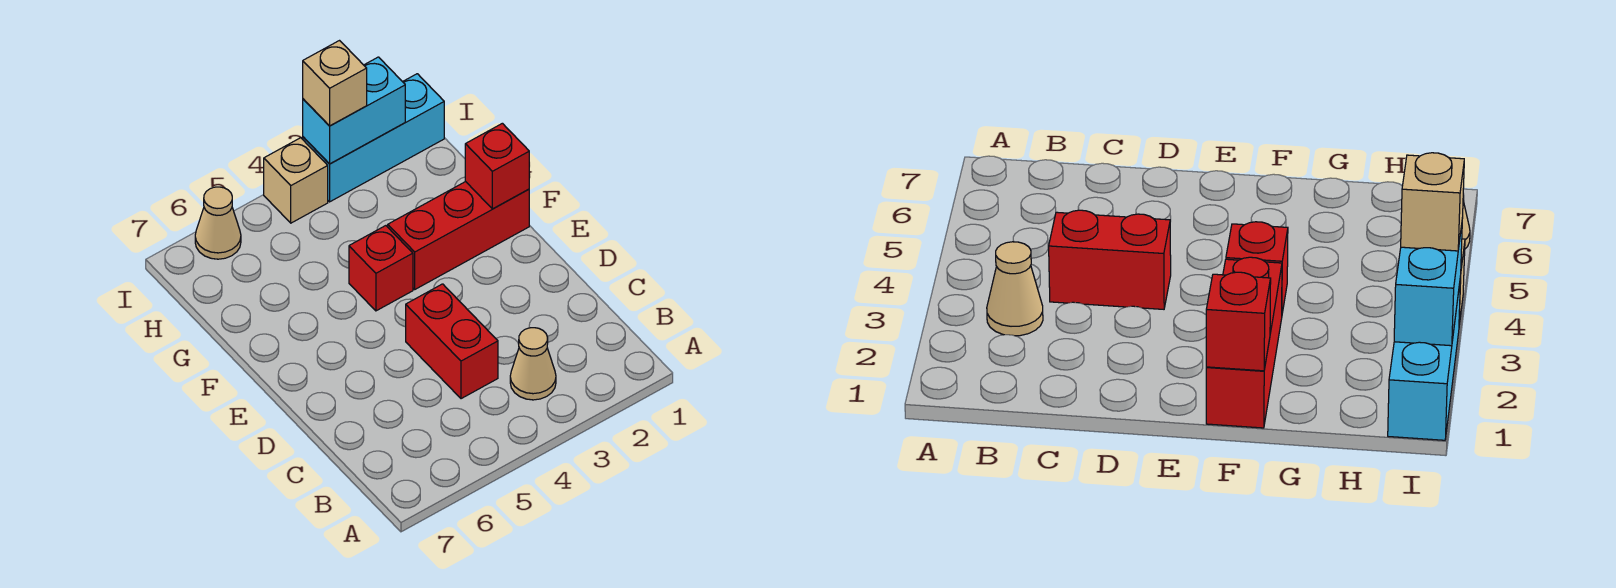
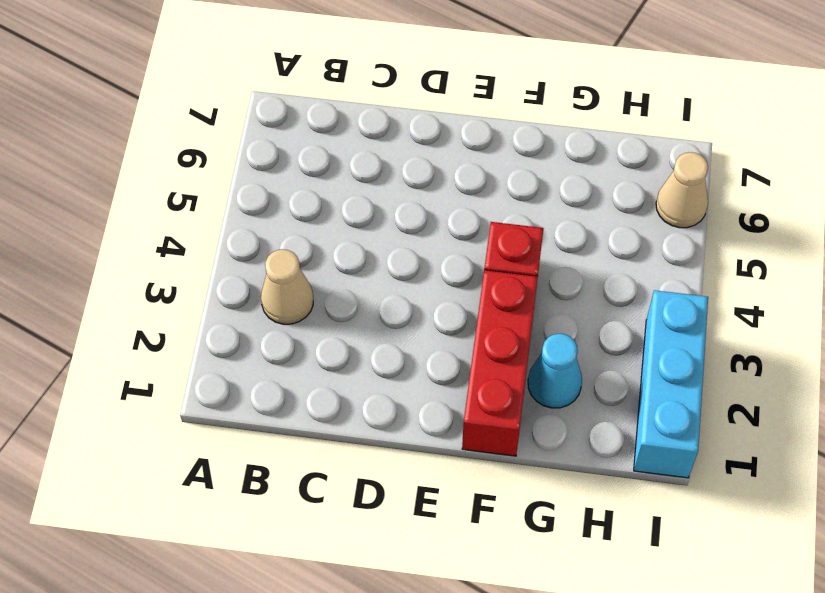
cyan 1x1 cone [528,334,582,408] -> none
none -> red 1x2 brick [406,284,498,399]
none -> tan 1x1 brick [264,138,328,223]

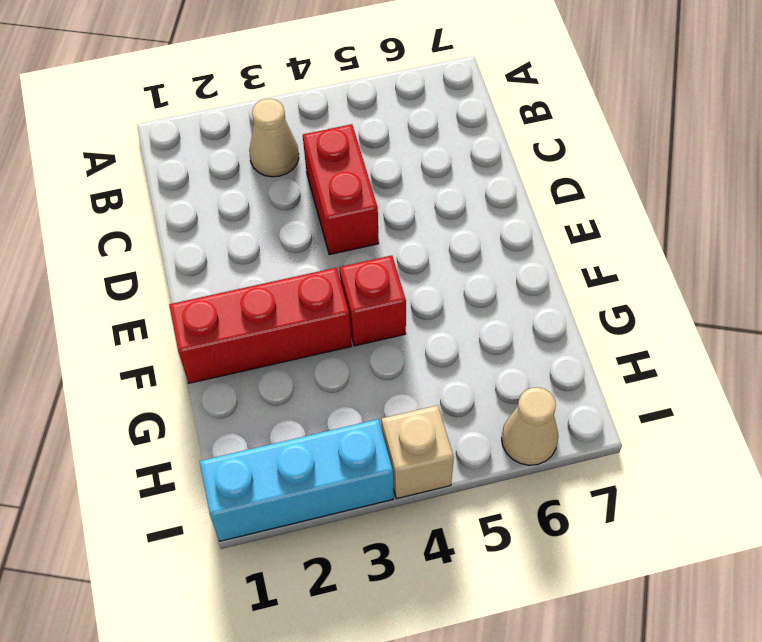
none -> red 1x1 brick [465,123,529,209]
none -> cyan 1x2 brick [303,57,405,164]

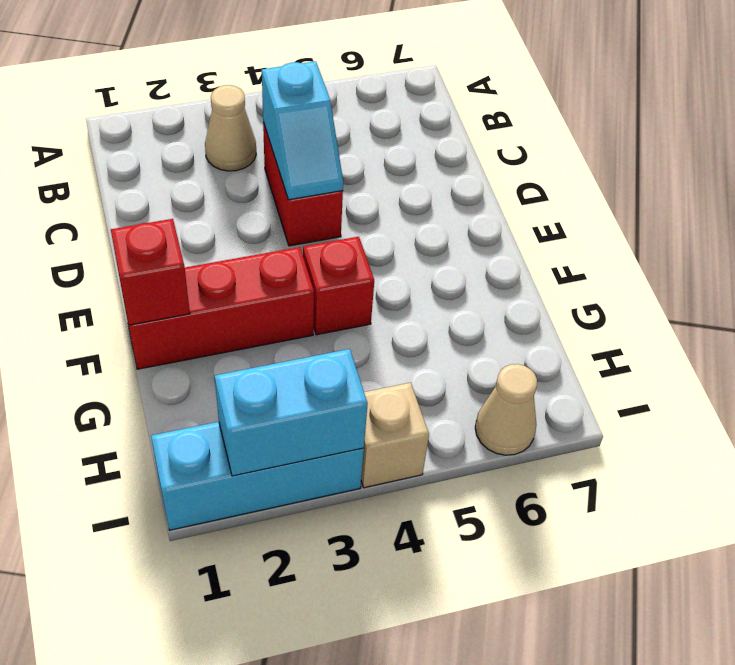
cyan 1x2 slope [262,61,343,200] -> none
none -> tan 1x1 brick [303,41,367,126]

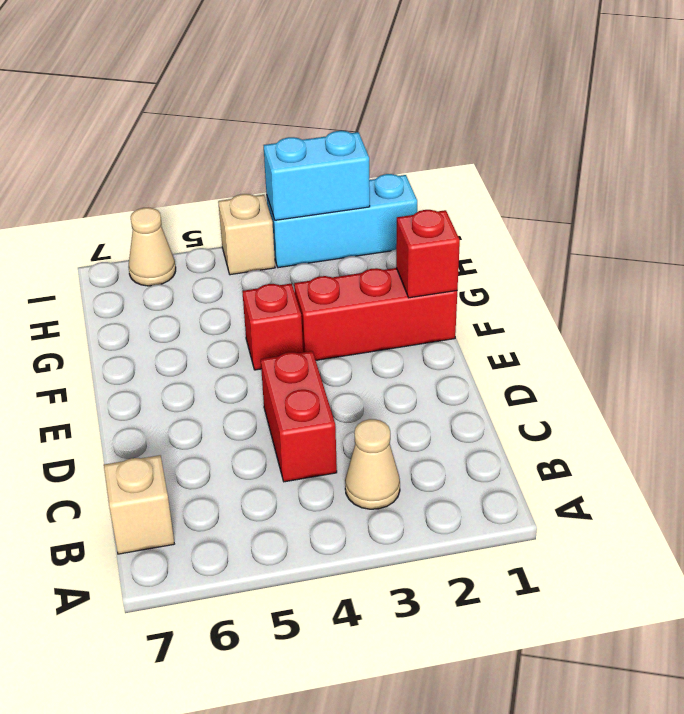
tan 1x1 brick [104,455,174,554] -> tan 1x1 brick moved to [303,41,367,126]

